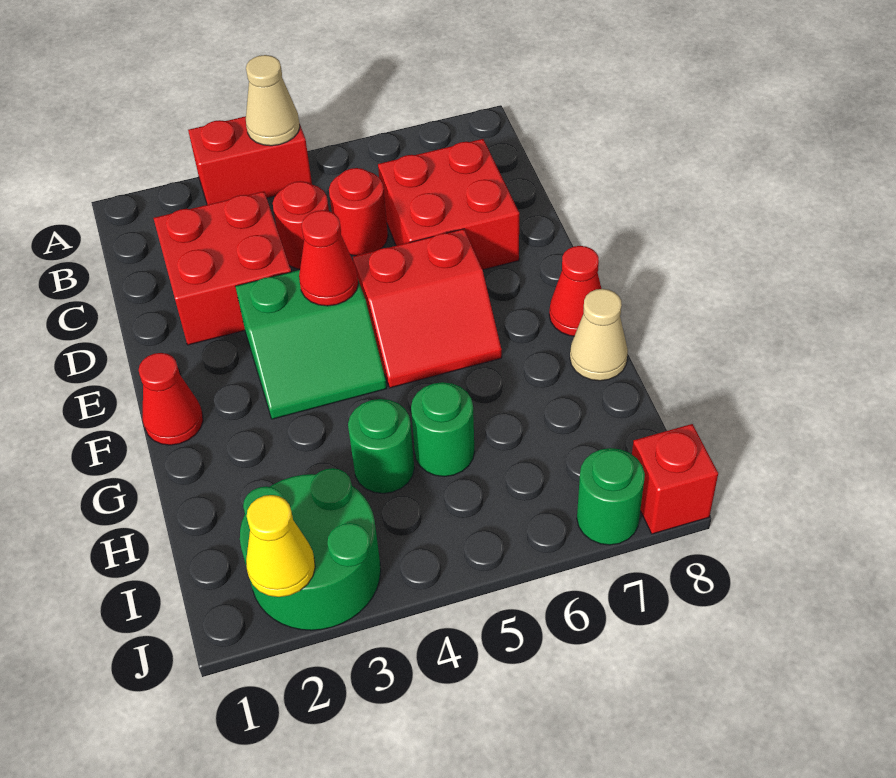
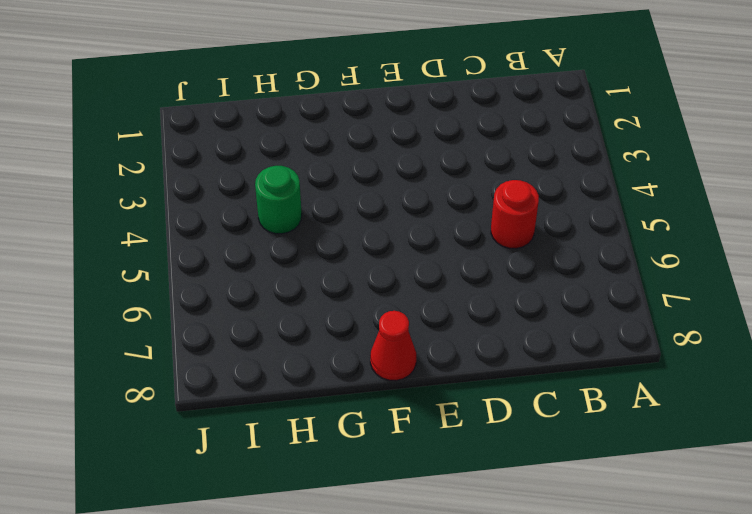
none -> red 1x2 brick [188,116,312,205]
none -> red 2x2 brick [154,191,291,345]
none -> red 1x1 round brick [273,181,329,269]

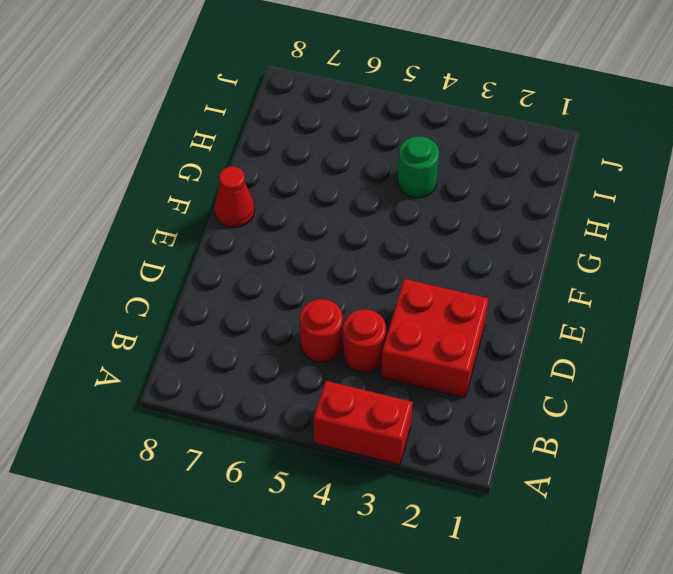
none -> red 2x2 brick [378,139,519,270]
none -> green 2x2 slope [235,270,387,419]
none -> red 2x2 slope [353,229,502,388]

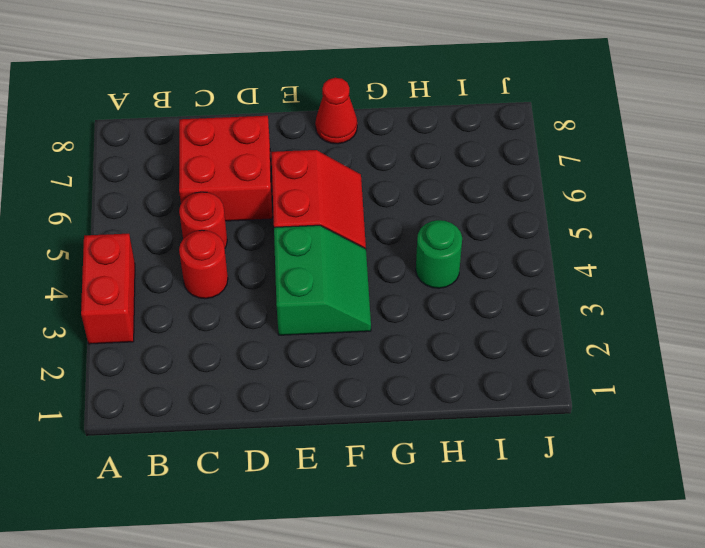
none -> red 2x2 brick [154,191,291,345]
none -> red 1x1 cone [139,353,203,445]
none -> tan 1x1 cone [570,289,628,381]

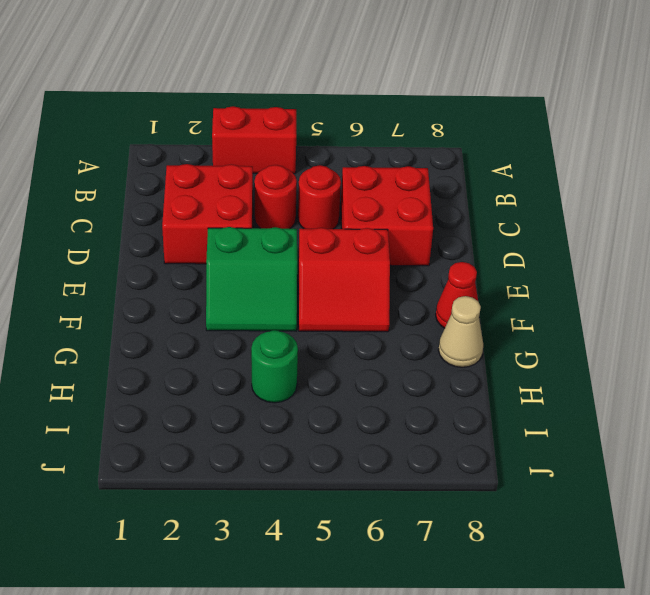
none -> red 1x1 cone [139,353,203,445]
none -> green 1x1 round brick [411,382,474,477]
none -> green 2x2 round brick [240,468,381,630]

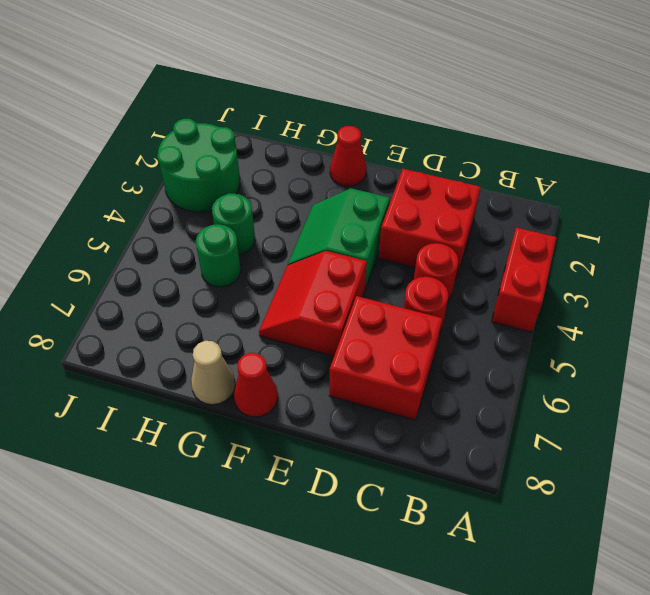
none -> green 1x1 round brick [577,448,645,545]
none -> red 1x1 brick [632,424,718,534]
none -> tan 1x1 cone [246,55,300,146]

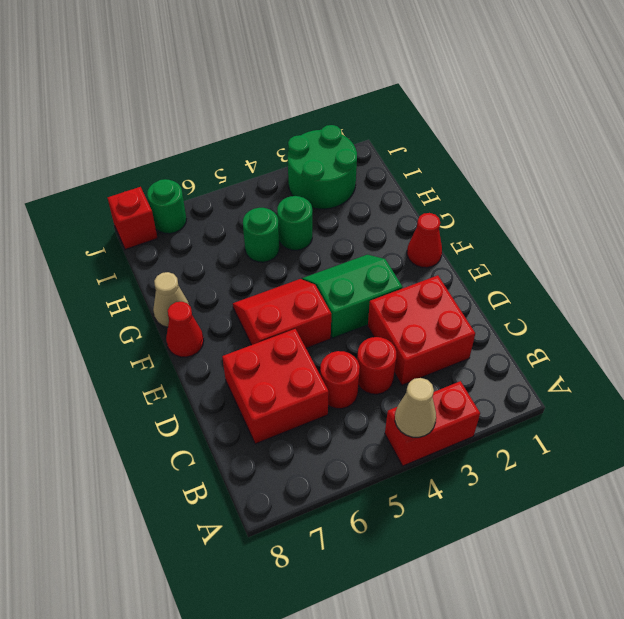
none -> red 1x1 cone [299,210,358,306]
none -> yellow 1x1 cone [246,495,315,597]

